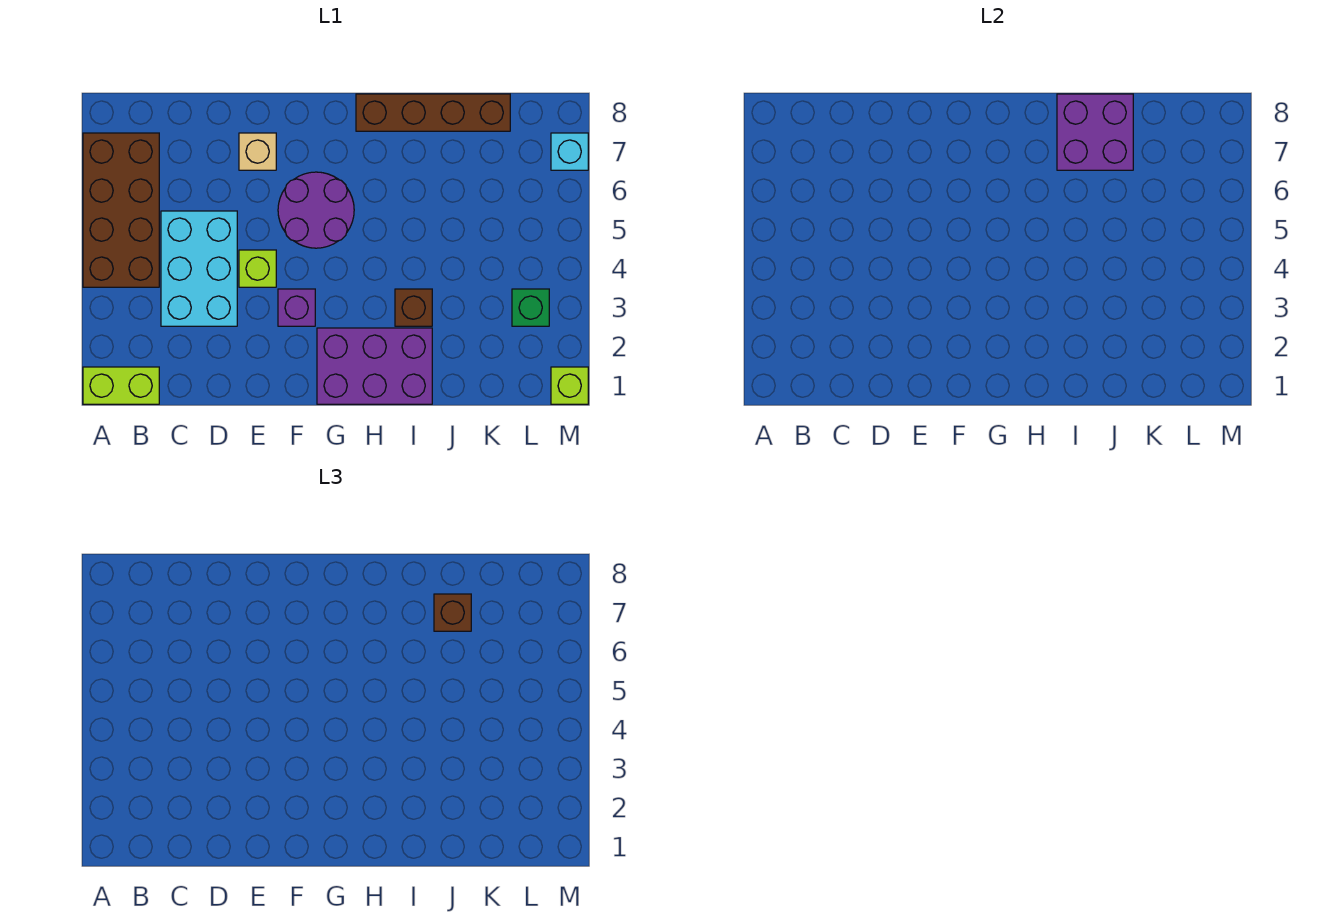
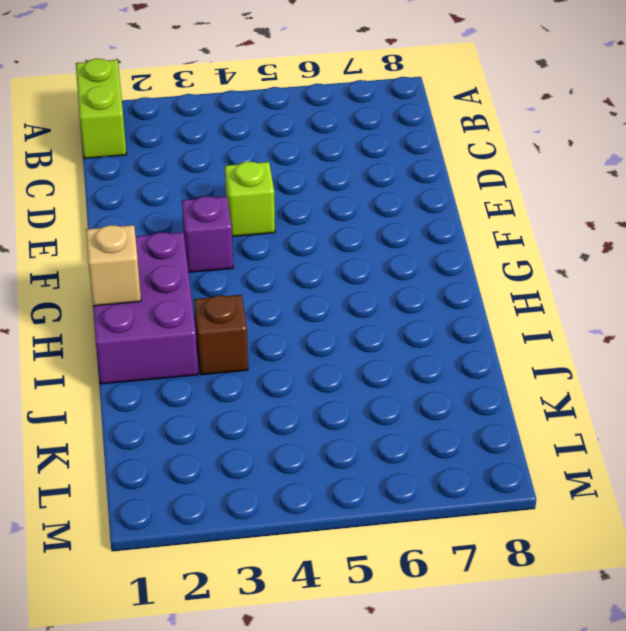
tan 1x1 brick [86,225,141,306] -> tan 1x1 brick moved to [239,133,276,170]
none -> brown 2x4 brick [83,133,159,287]
none -> cyan 2x3 brick [161,211,237,326]
none -> purple 2x2 round brick [278,172,354,248]

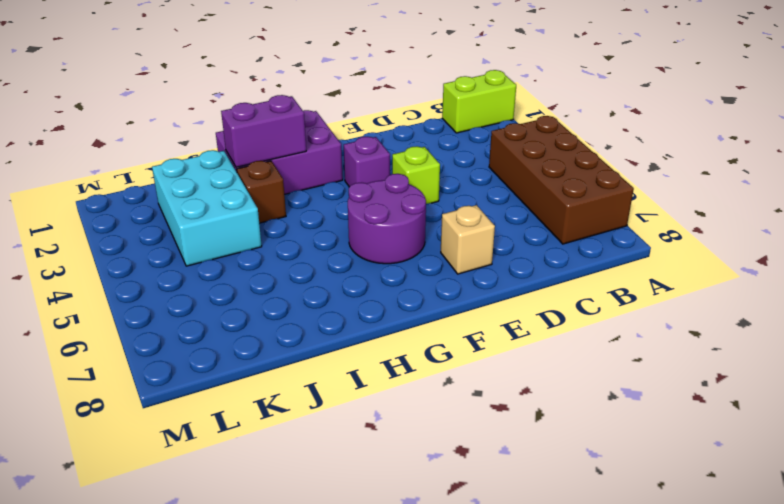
purple 1x2 brick [221,95,306,167] -> none
cyan 2x3 brick [152,150,262,266] -> cyan 2x3 brick moved to [161,211,237,326]
none -> brown 1x4 brick [356,94,510,131]
none -> green 1x1 brick [512,289,549,326]
none -> lime 1x1 brick [551,367,588,404]

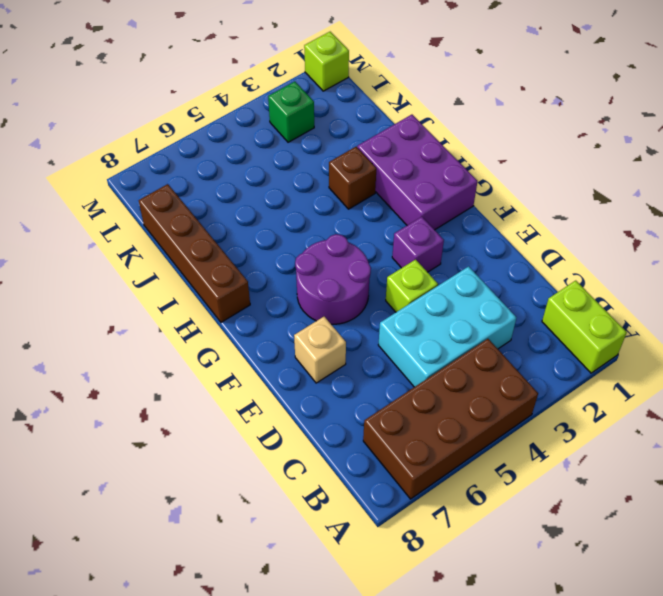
none -> cyan 1x1 brick [551,133,588,170]
none -> purple 2x2 brick [1057,94,1133,170]
none -> brown 1x1 brick [434,594,471,631]

